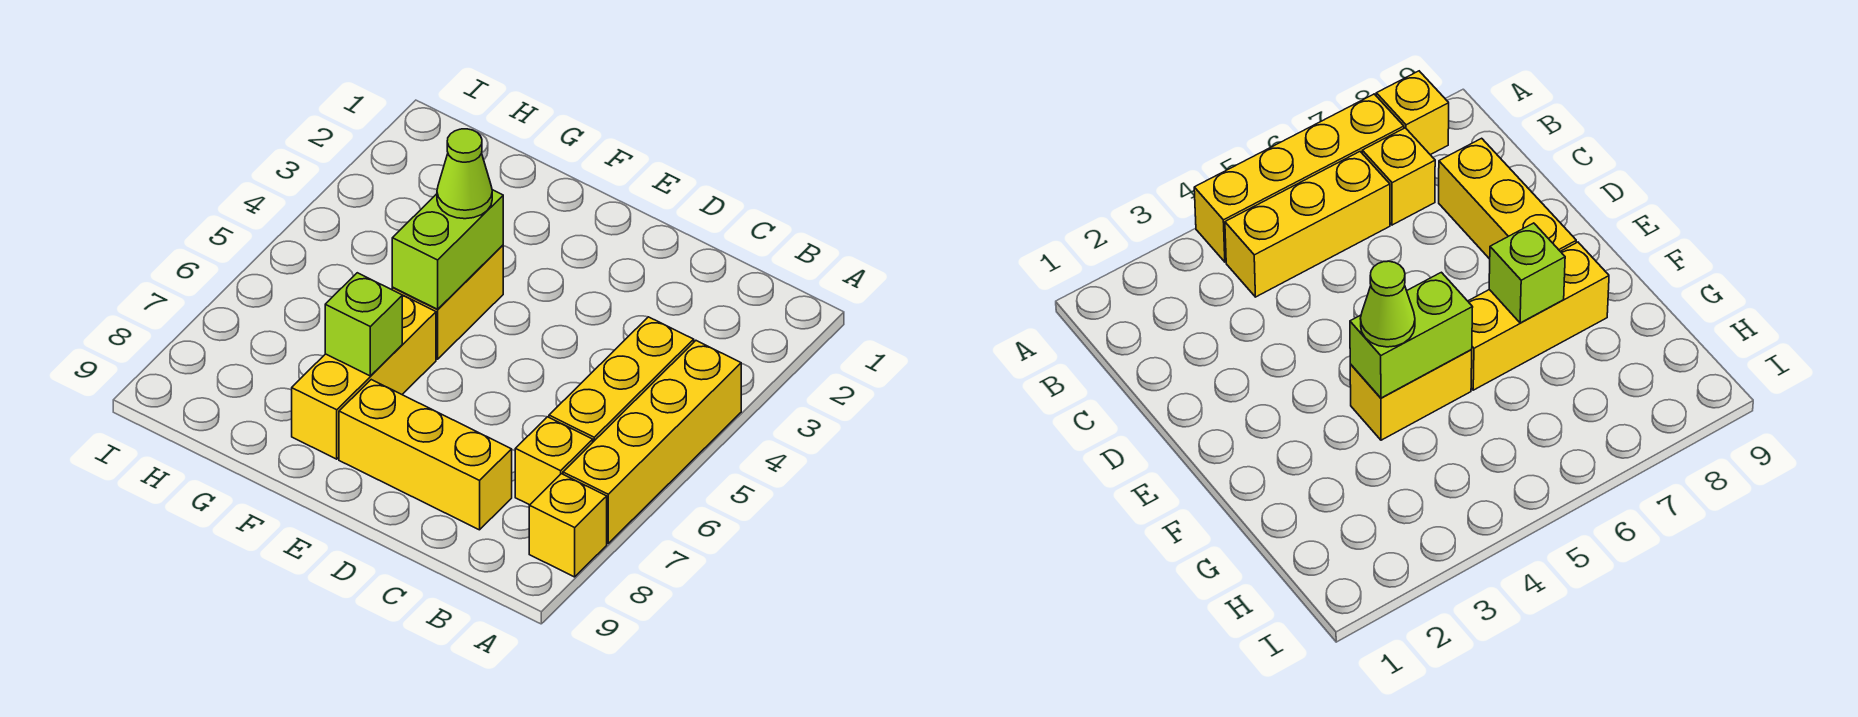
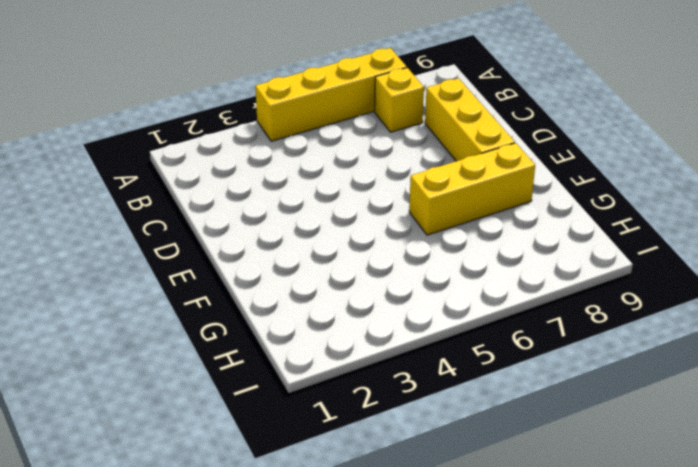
none -> yellow 1x1 brick [529,474,607,577]
none -> yellow 1x3 brick [549,317,694,442]

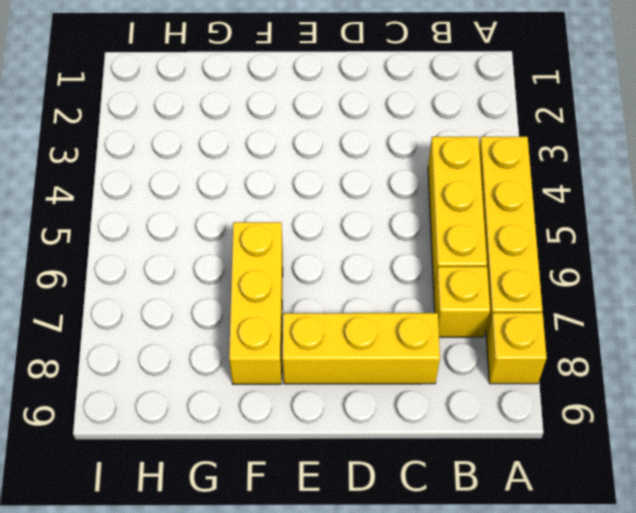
none -> yellow 1x2 brick [392,245,503,359]
none -> lime 1x2 brick [392,190,503,309]

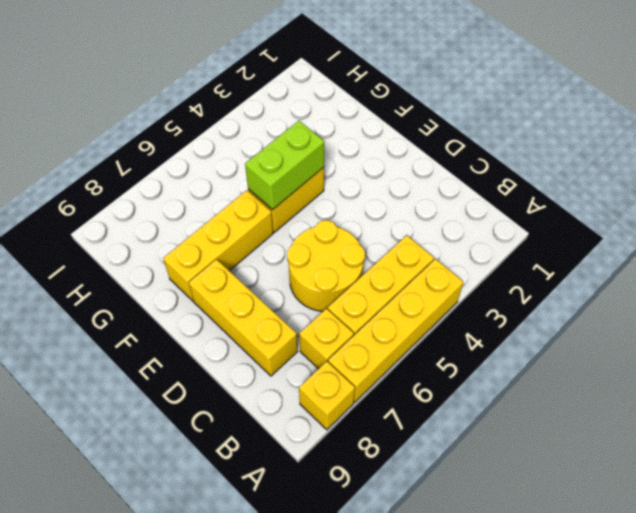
yellow 2x2 round brick [287,220,365,311] -> none
none -> lime 1x1 brick [325,273,402,376]
none -> lime 1x1 cone [437,129,492,219]

